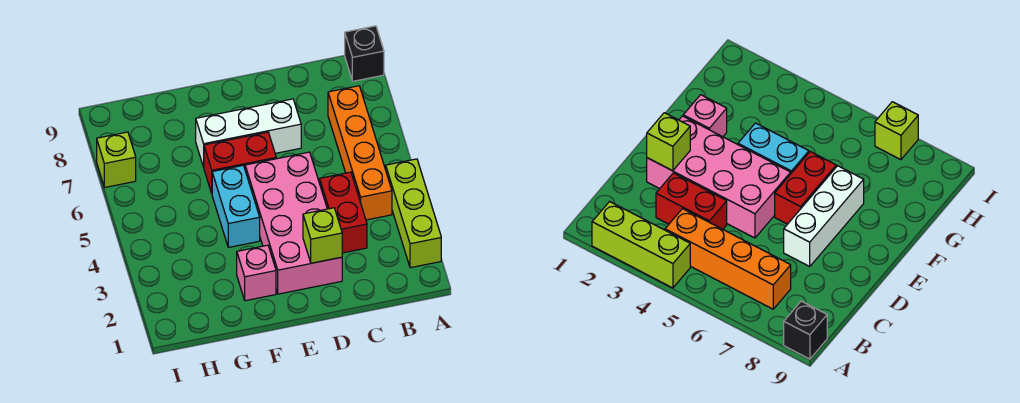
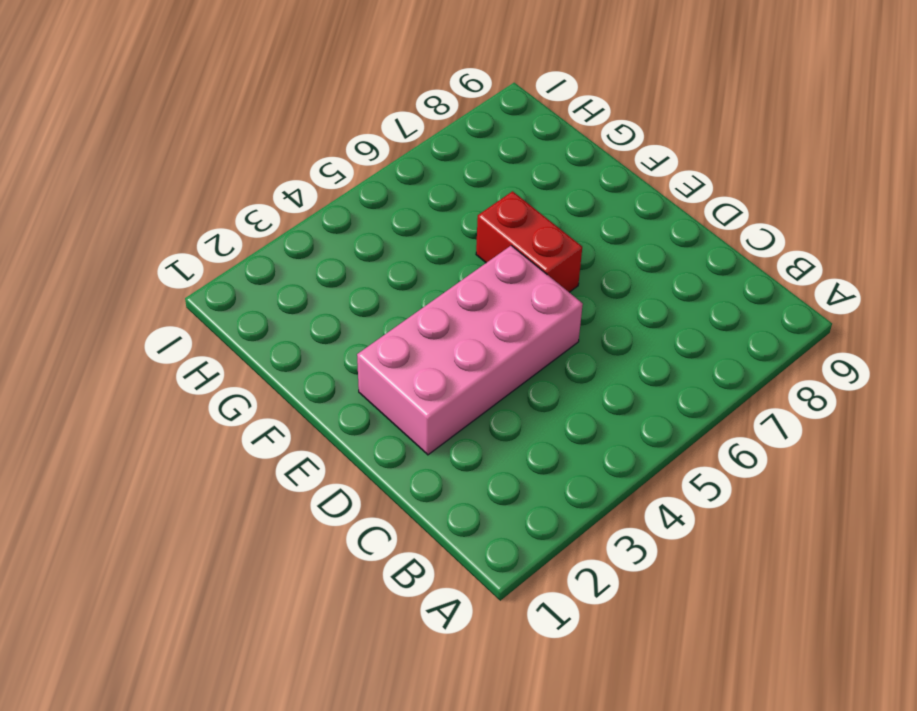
none -> lime 1x3 brick [386,159,441,268]
none -> black 1x1 brick [345,26,384,81]

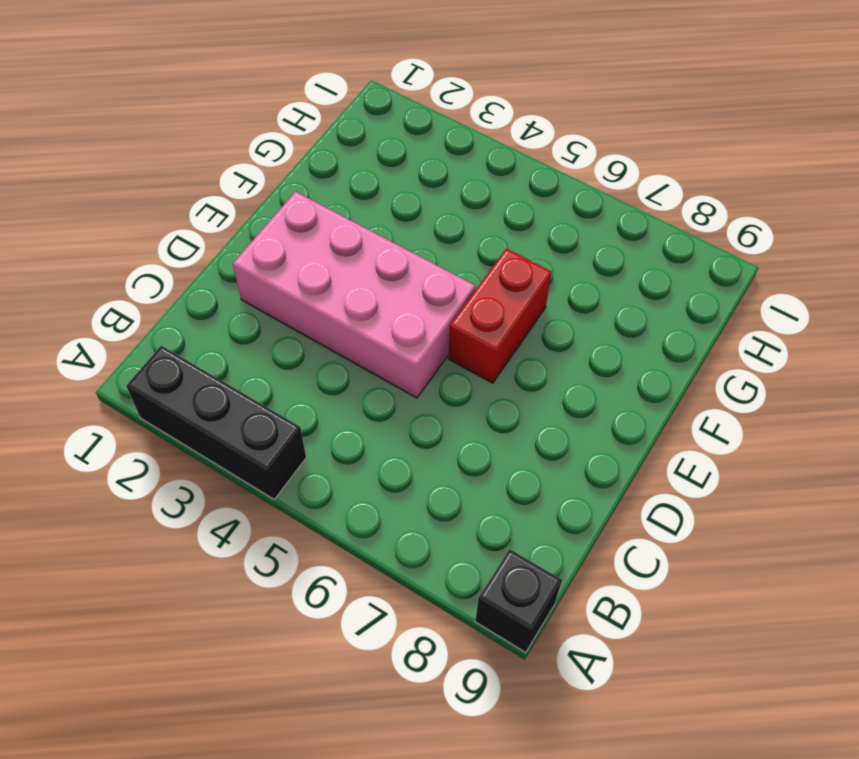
black 1x3 brick [126,346,306,499] -> lime 1x3 brick [386,159,441,268]
none -> orange 1x4 brick [328,86,392,220]
none -> red 1x2 brick [320,172,367,253]

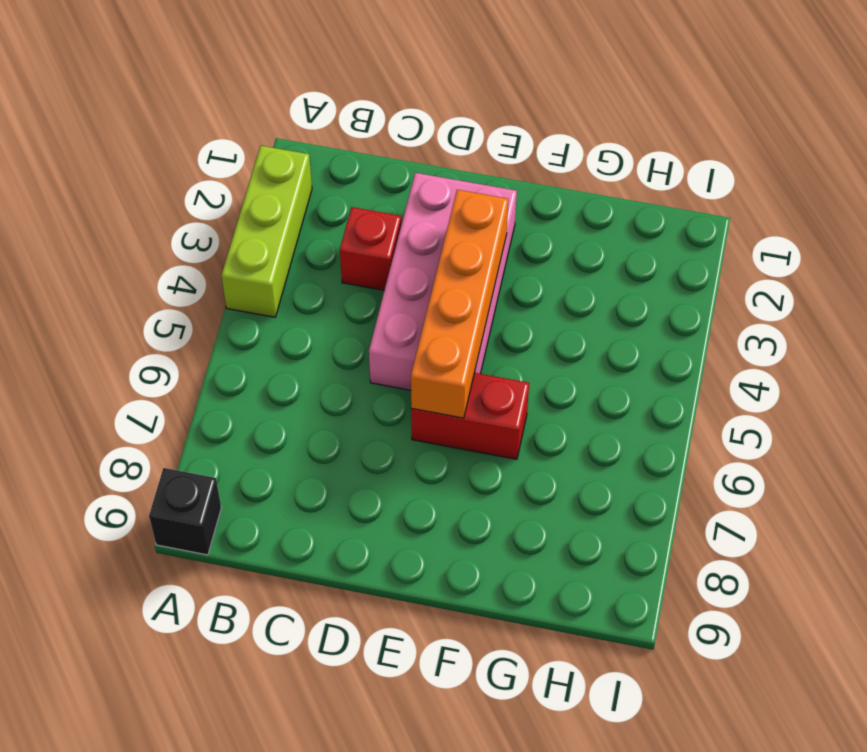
red 1x1 brick [340,207,401,290] -> red 1x2 brick [320,172,367,253]
orange 1x4 brick [411,190,508,418] -> orange 1x4 brick moved to [328,86,392,220]
none -> white 1x3 brick [196,99,301,167]
none -> pink 1x1 brick [237,245,276,301]

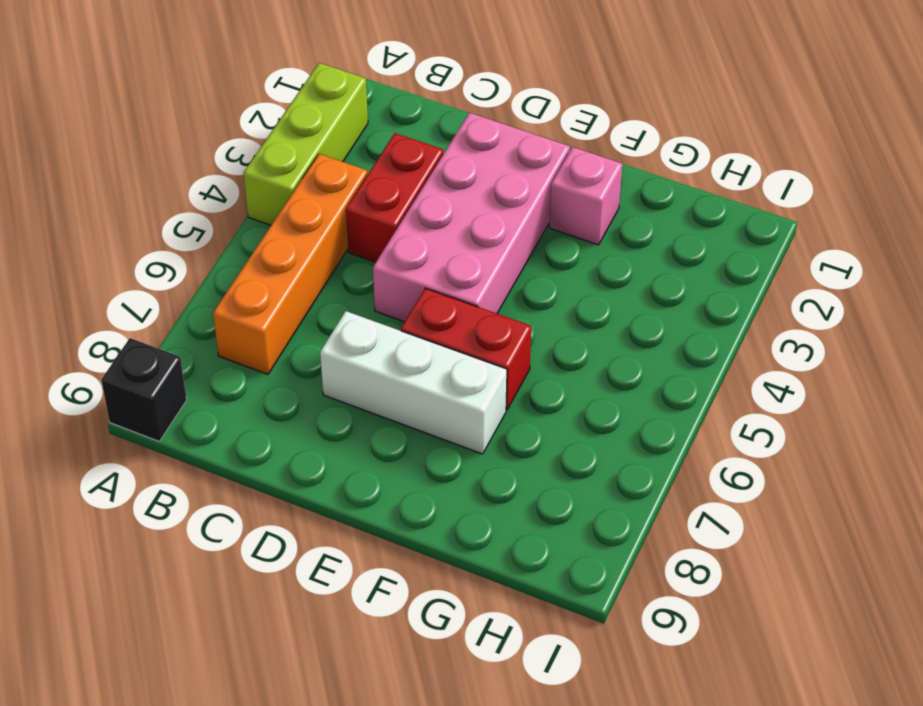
none -> cyan 1x2 brick [212,166,260,247]
none -> lime 1x1 brick [97,132,136,187]

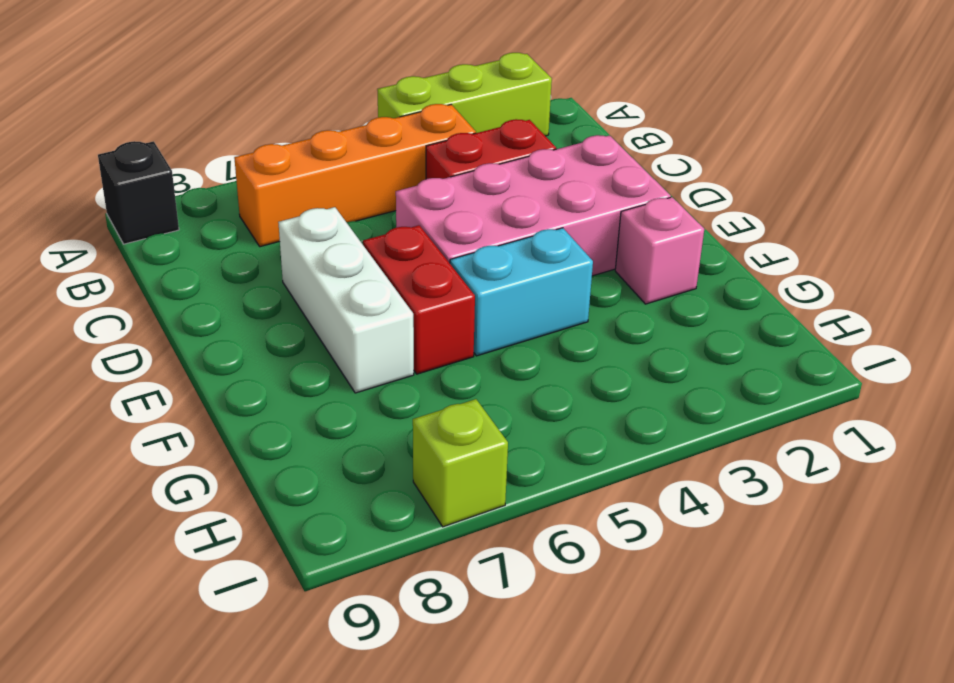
none -> lime 1x1 brick [303,208,342,263]

